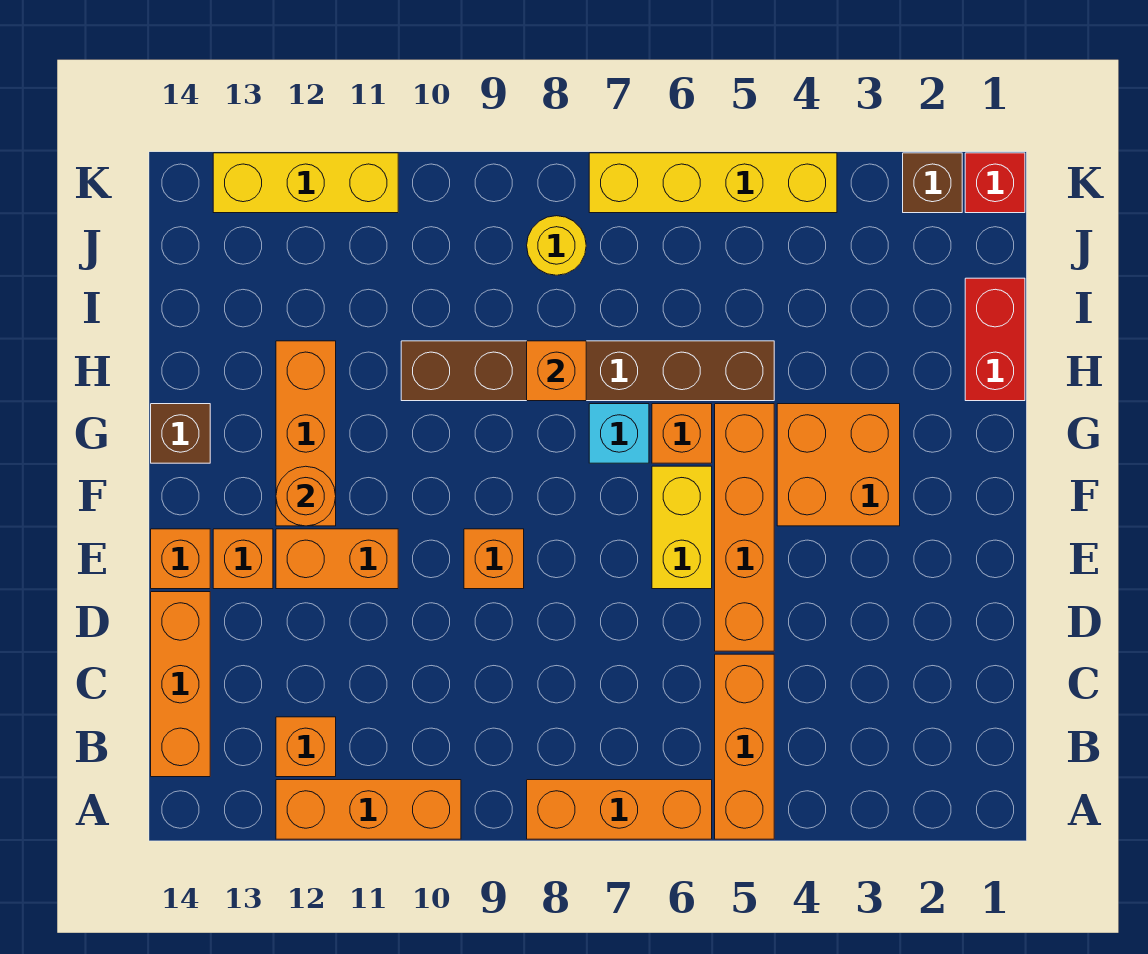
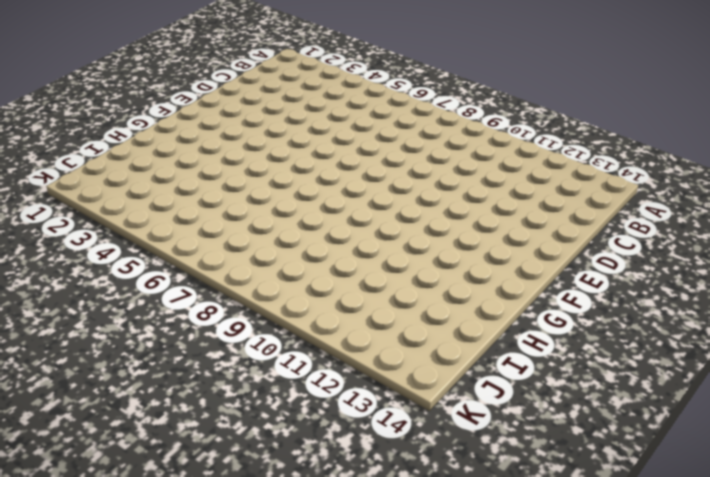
none -> orange 1x3 brick [715,654,774,839]
none -> orange 1x3 brick [527,780,712,839]
none -> orange 1x3 brick [276,780,461,839]

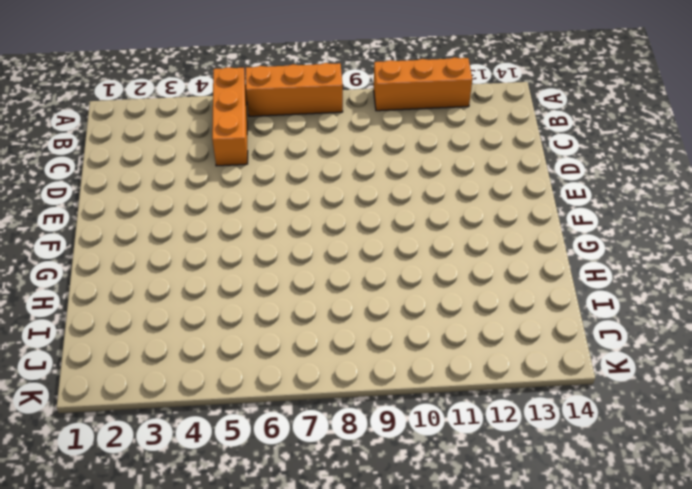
none -> orange 1x1 brick [276,717,336,777]
none -> orange 1x3 brick [151,592,210,777]
none -> orange 1x4 brick [715,404,774,651]

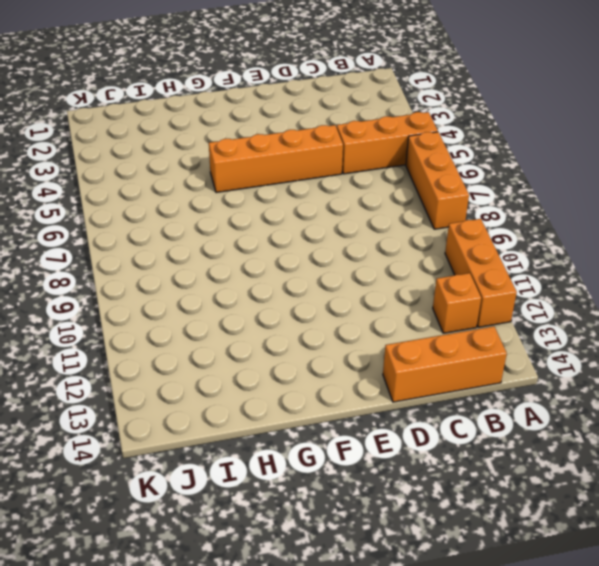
none -> yellow 1x2 brick [652,466,712,589]
none -> orange 1x1 brick [464,529,524,589]
none -> orange 1x2 brick [276,529,398,589]

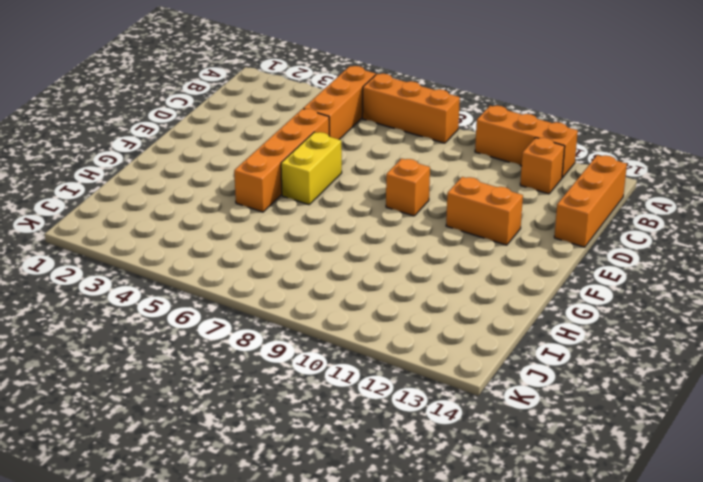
none -> orange 1x1 brick [213,529,273,589]
none -> orange 1x1 brick [151,529,210,589]
none -> orange 2x2 brick [777,404,900,526]

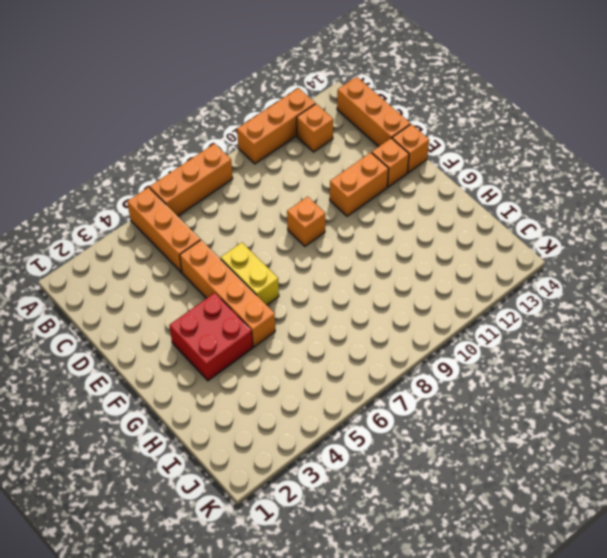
red 2x2 brick [169,293,253,381] -> orange 2x2 brick [777,404,900,526]
none -> orange 1x3 brick [276,341,336,526]
none -> orange 1x1 brick [652,404,712,463]
none -> cyan 1x1 brick [589,404,649,463]

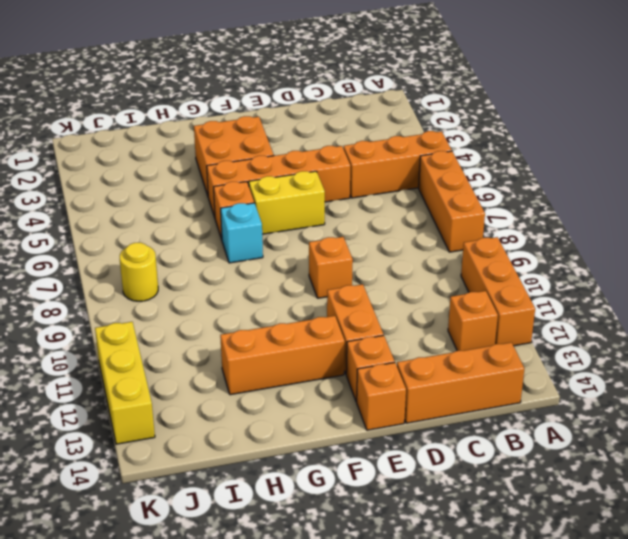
none -> brown 1x1 brick [151,404,210,463]
none -> red 1x2 brick [965,278,1025,401]
none -> brown 1x6 brick [401,341,774,401]

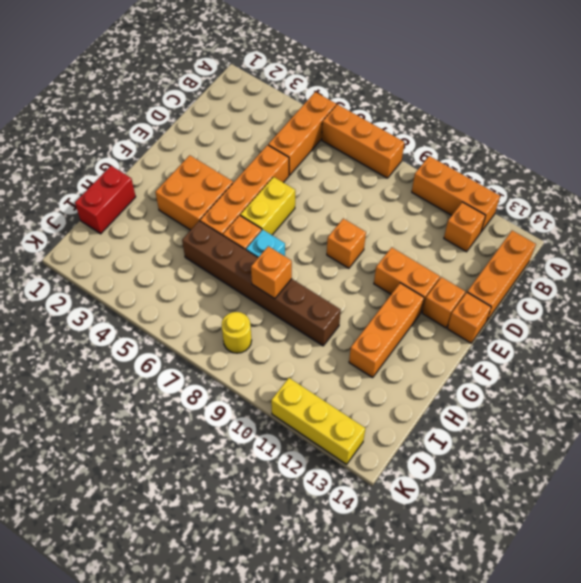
none -> brown 1x1 brick [151,404,210,463]
none -> red 1x1 brick [965,153,1025,213]
none -> brown 1x1 brick [903,153,962,213]

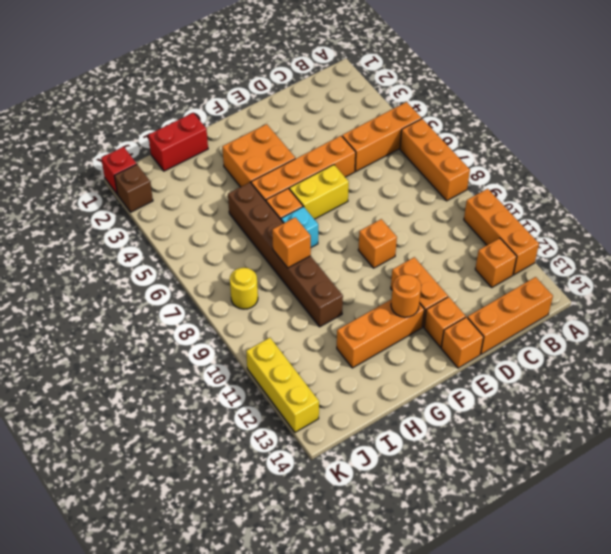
none -> brown 1x1 brick [151,404,210,463]
none -> yellow 1x4 brick [589,153,837,213]

